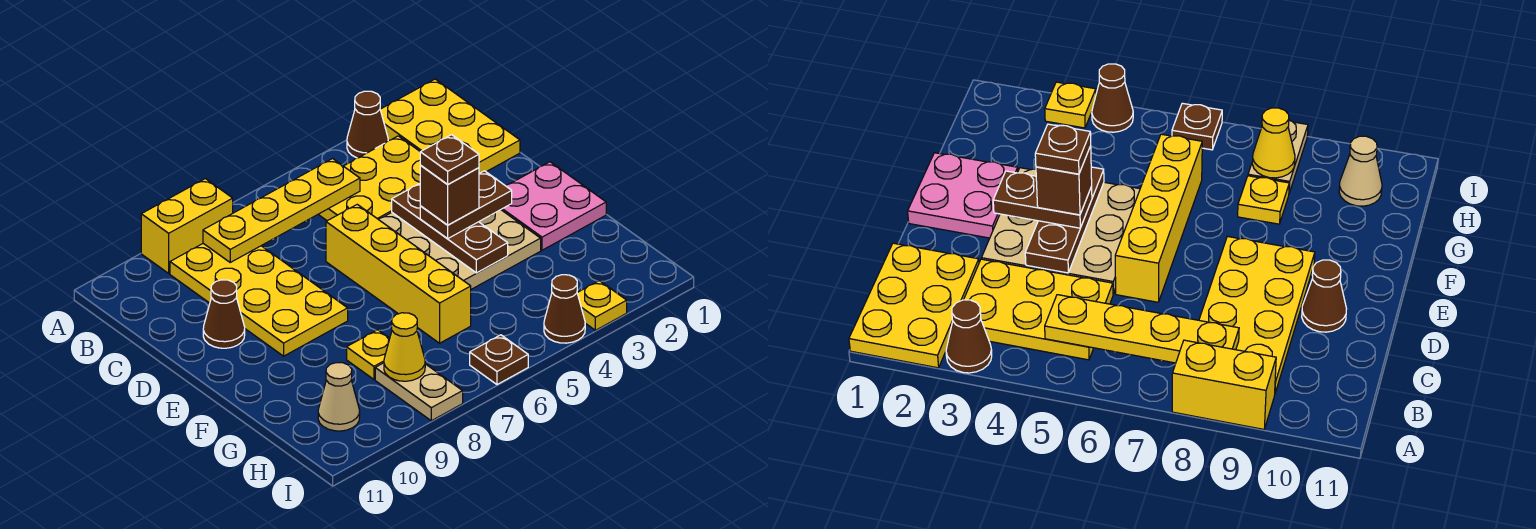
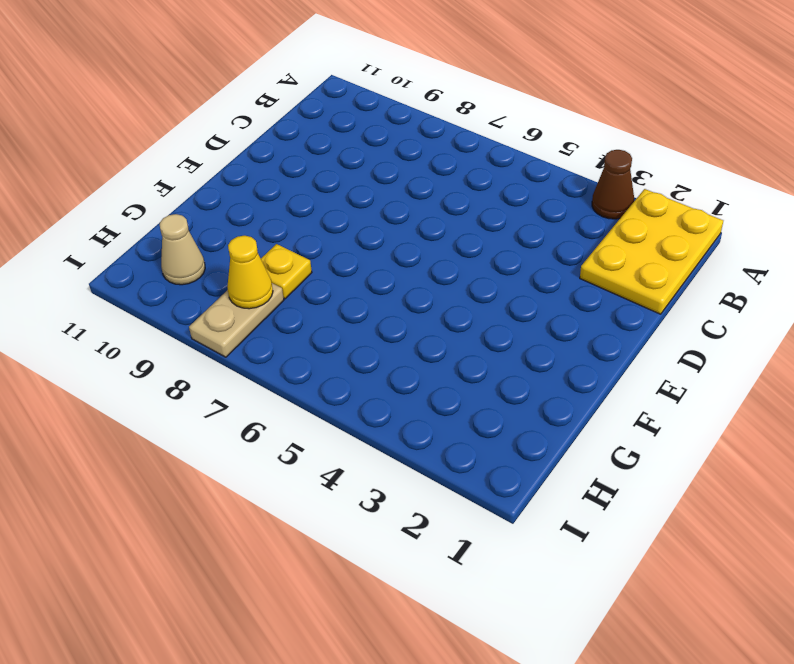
none -> yellow 1x2 brick [141,179,233,273]
none -> yellow 2x3 plate [318,136,421,221]
none -> yellow 2x4 plate [170,244,348,356]

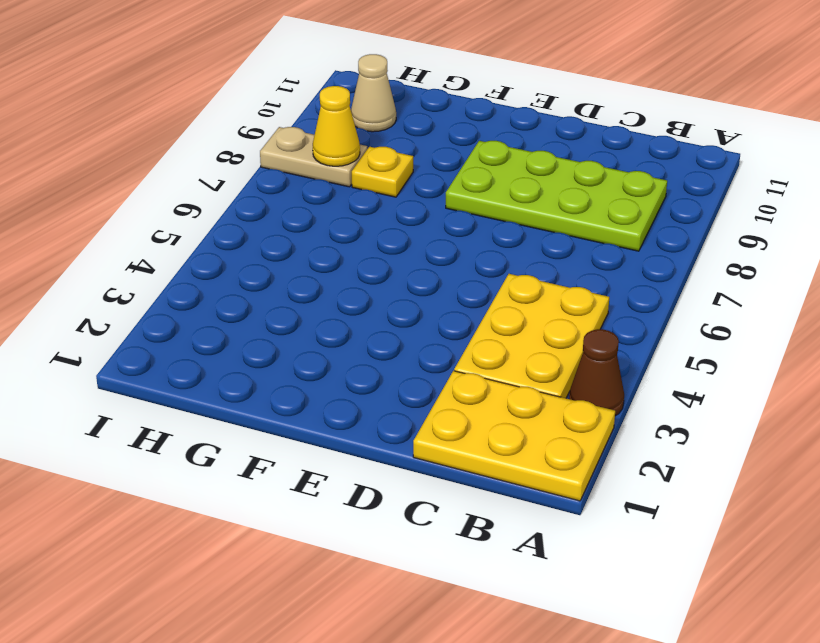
lime 2x4 plate [446,141,667,251] -> yellow 2x4 plate [170,244,348,356]
none -> yellow 1x2 brick [141,179,233,273]
none -> tan 3x3 plate [378,210,541,289]
none -> yellow 1x4 brick [326,204,471,343]

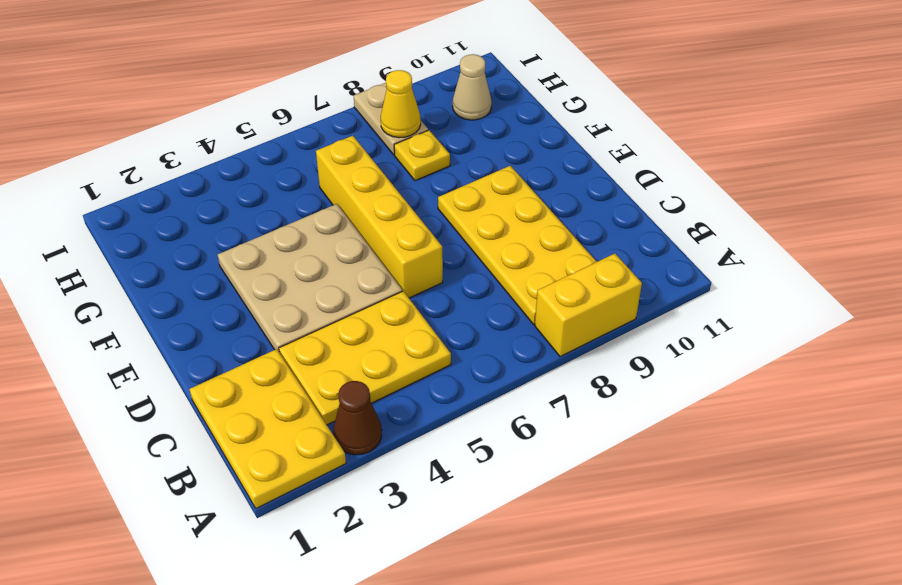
none -> brown 1x1 cone [203,280,245,348]
none -> pink 2x2 plate [501,162,606,250]
none -> yellow 1x1 plate [577,281,627,330]

